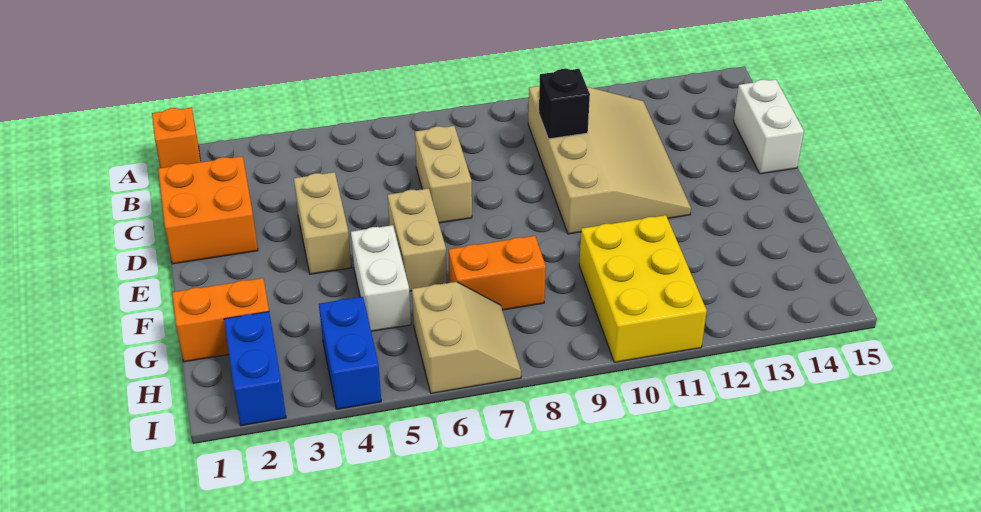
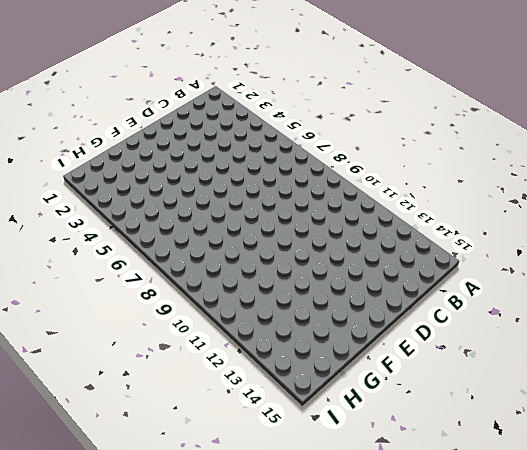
none -> orange 1x1 brick [152,108,201,168]
none -> tan 3x4 slope [528,86,691,234]
none -> orange 2x2 brick [158,156,258,264]

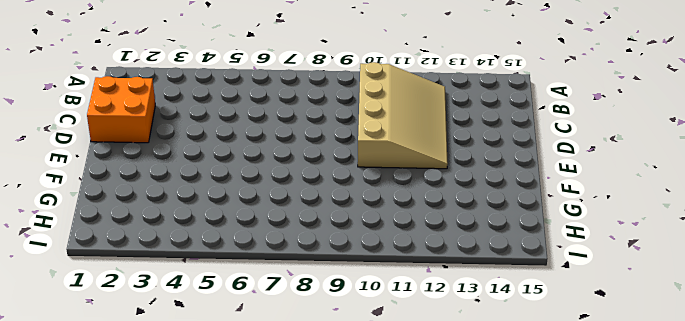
none -> orange 1x1 brick [152,108,201,168]
none -> tan 1x2 brick [415,126,472,223]
none -> white 1x2 brick [734,79,804,174]

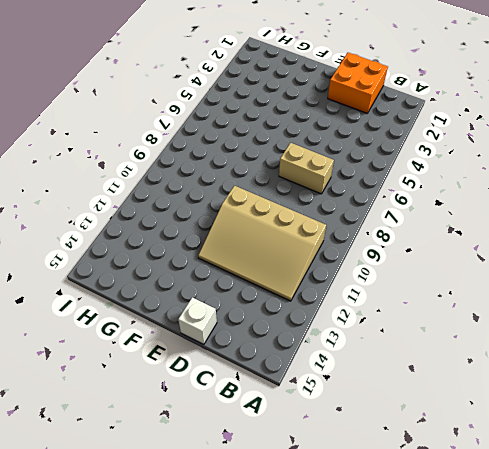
white 1x1 brick [178,297,217,344] -> white 1x2 brick [734,79,804,174]
none -> orange 1x1 brick [152,108,201,168]
none -> tan 1x2 brick [294,172,351,274]
none -> tan 1x2 brick [388,188,447,291]

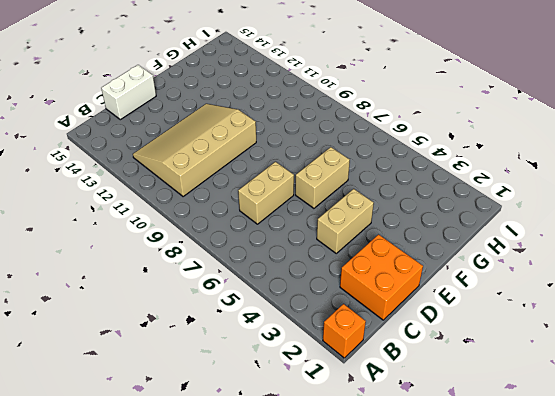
none -> white 1x2 brick [351,225,411,331]
none -> orange 1x2 brick [172,278,269,362]
none -> orange 1x2 brick [448,236,546,310]

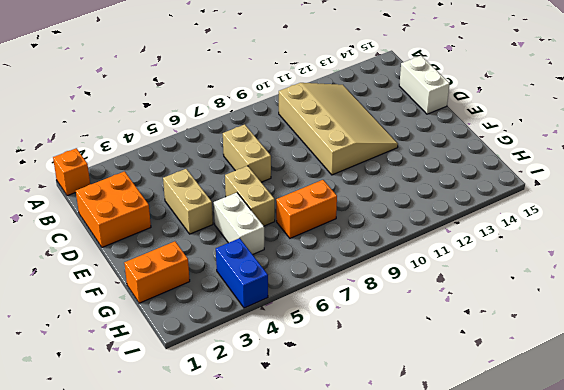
none -> yellow 2x3 brick [579,215,707,362]
none -> blue 1x2 brick [224,312,286,426]
none -> tan 2x2 slope [412,282,521,393]

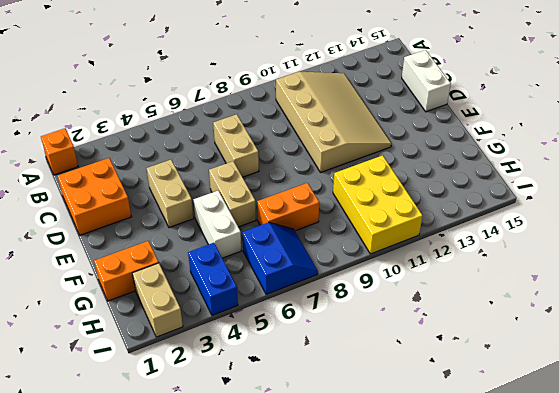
tan 1x2 brick [132,263,183,337] -> blue 1x2 brick [224,312,286,426]
blue 2x2 slope [242,222,318,294] -> tan 2x2 slope [412,282,521,393]
none -> black 1x1 brick [539,69,590,139]

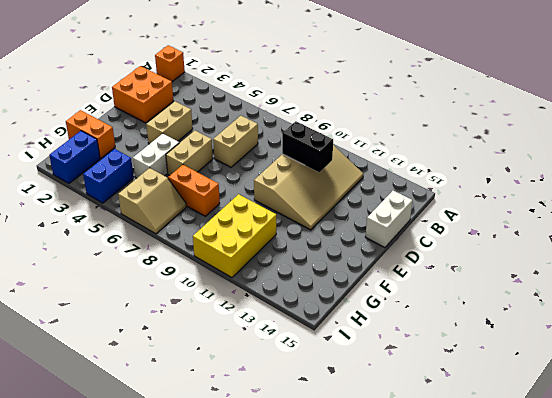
black 1x2 brick [282,121,333,172] -> black 1x1 brick [539,69,590,139]

